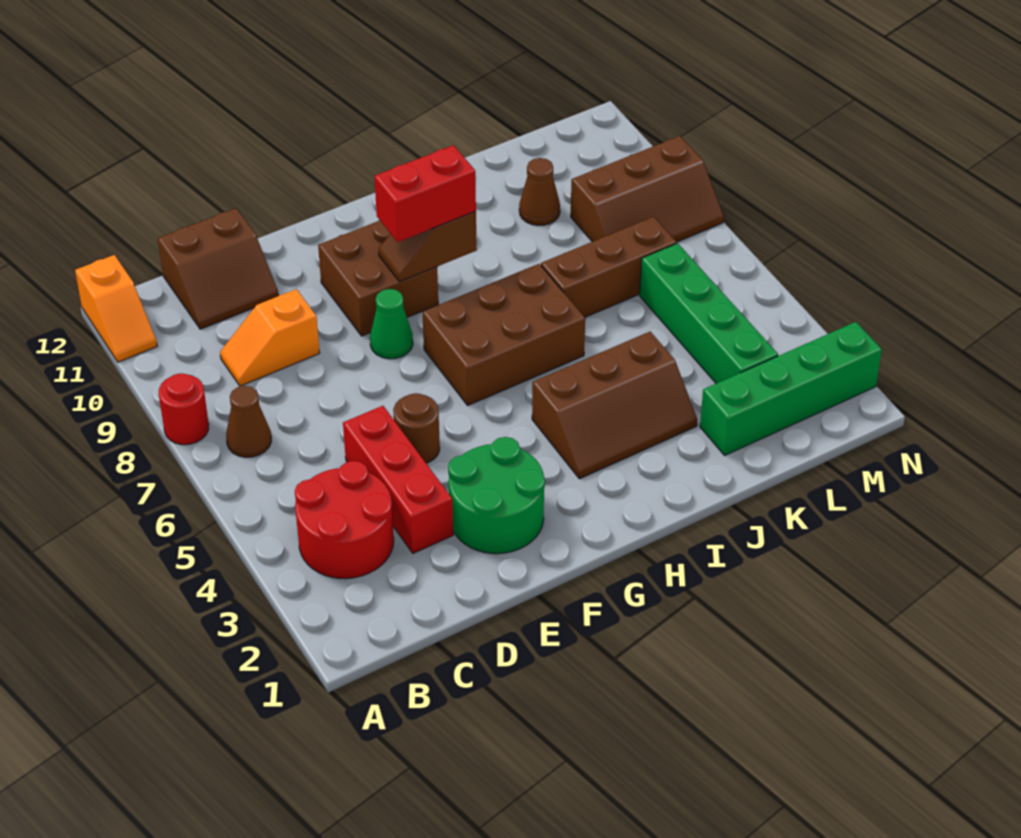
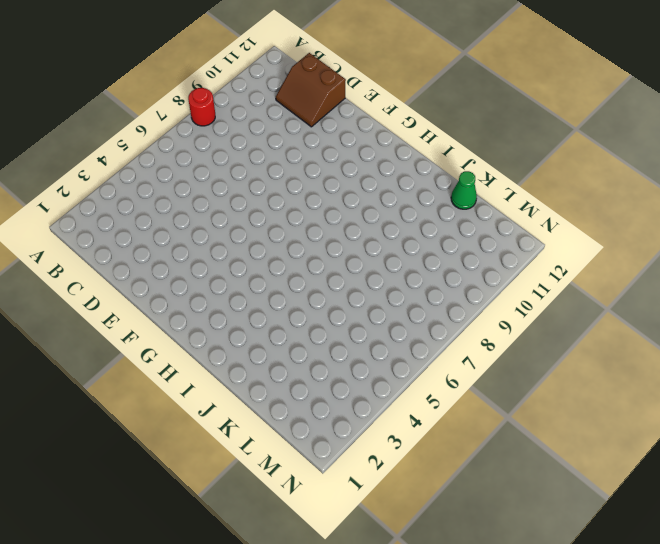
green 1x1 cone [451,171,477,209] -> green 1x1 cone moved to [370,289,413,359]
none -> orange 1x2 slope [75,255,157,362]
none -> red 2x2 round brick [295,461,394,579]
none -> brown 1x1 cone [226,386,271,457]

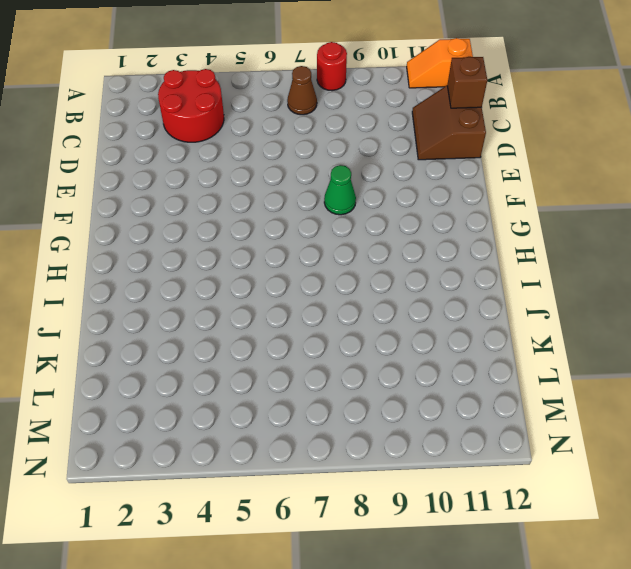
brown 1x1 brick [447,57,487,108] -> none
none -> orange 1x2 slope [220,289,320,386]
none -> red 1x3 brick [343,406,453,553]
none -> green 2x2 round brick [448,437,545,554]

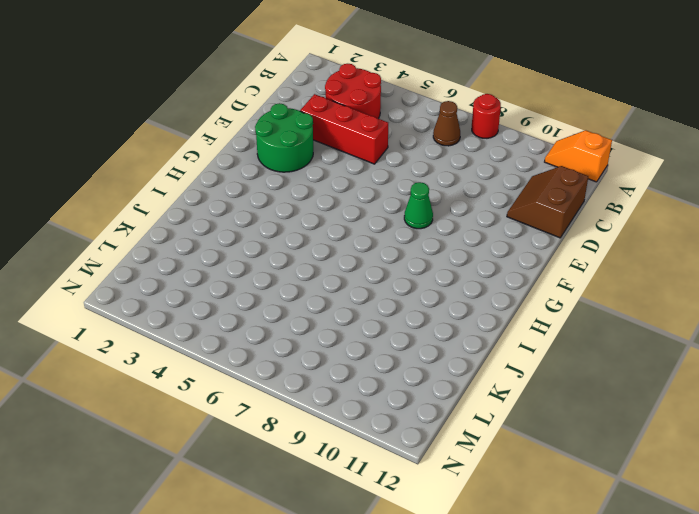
none -> orange 1x2 slope [220,289,320,386]
none -> brown 1x1 round brick [393,393,440,463]
none -> brown 2x2 brick [318,220,438,336]

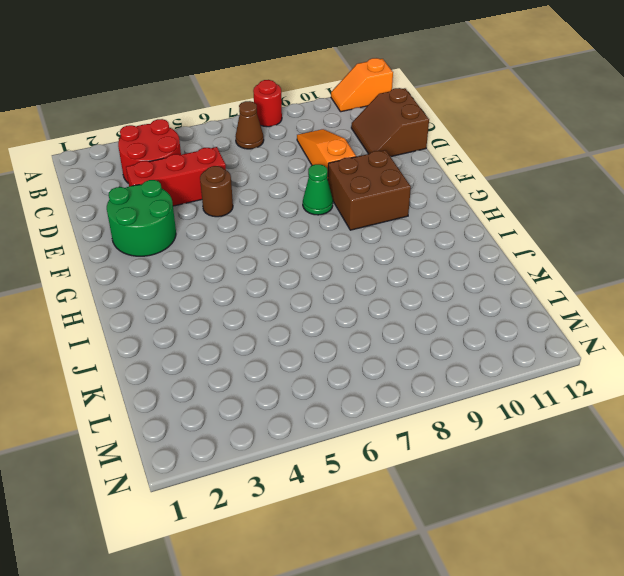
orange 1x3 slope [297,129,356,178] -> orange 1x2 slope [220,289,320,386]
none -> brown 2x3 brick [423,264,585,405]
none -> brown 2x3 slope [532,332,697,479]
none -> brown 1x3 brick [541,217,677,317]

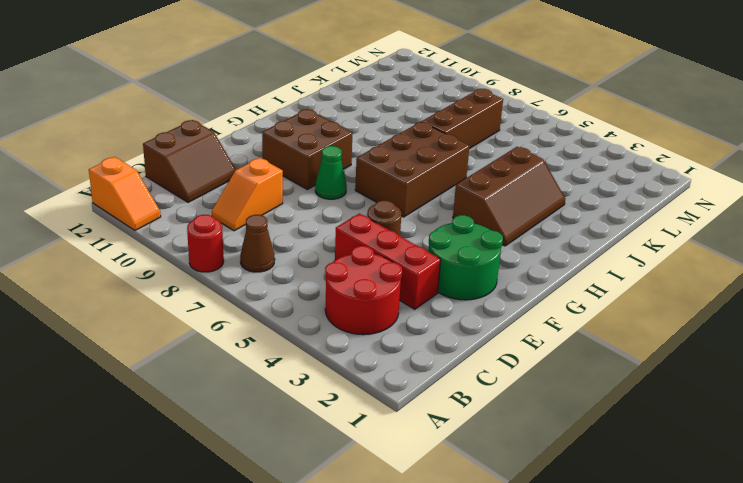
none -> green 1x4 brick [700,322,882,455]
none -> brown 1x1 cone [519,158,560,225]
none -> green 1x4 brick [640,243,778,383]

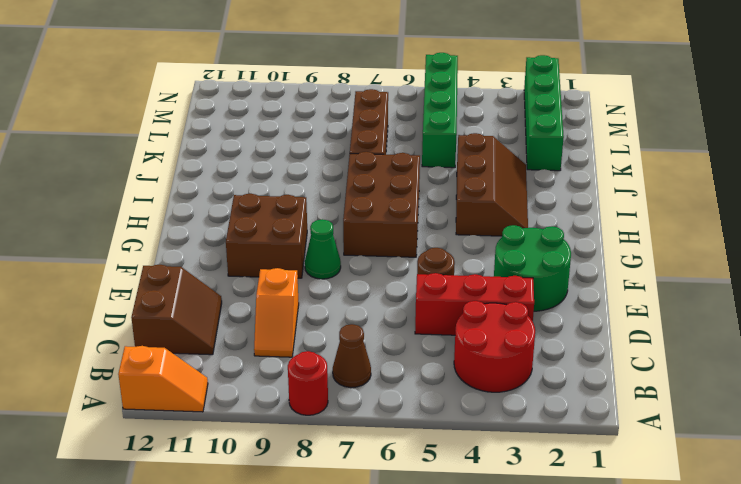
green 1x4 brick [422,53,458,168] -> green 1x4 brick turned to [640,243,778,383]
none -> brown 1x1 cone [519,158,560,225]
none -> brown 2x3 slope [571,136,724,242]
none -> brown 1x2 slope [379,211,477,282]

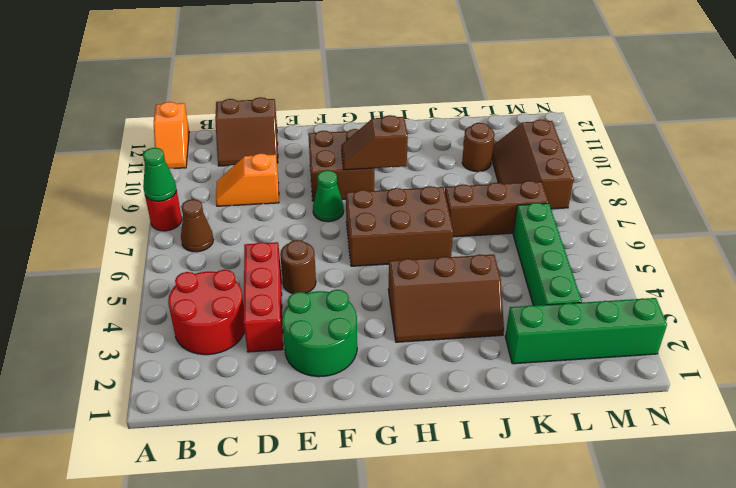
green 1x1 cone [143,148,177,201] -> none
brown 1x1 round brick [462,123,494,172] -> brown 1x1 cone [519,158,560,225]
brown 2x3 slope [492,120,574,209] -> brown 2x3 slope turned to [571,136,724,242]
none -> red 1x2 brick [374,145,476,242]

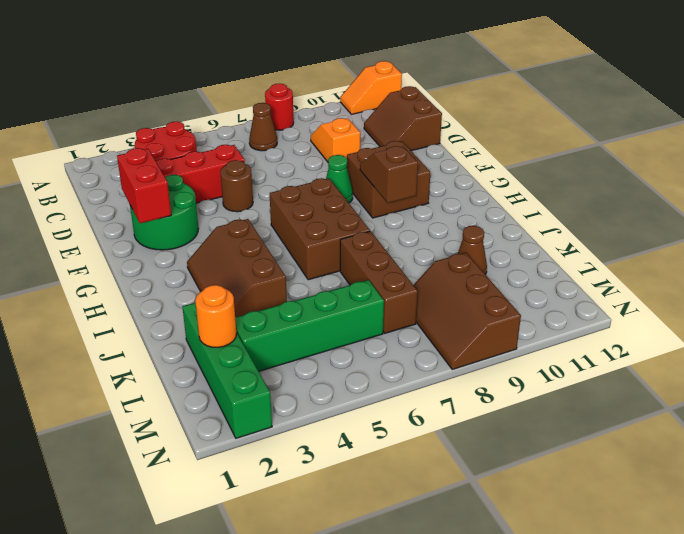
red 1x2 brick [117,148,171,223] -> red 1x2 brick moved to [374,145,476,242]
orange 1x1 round brick [195,285,236,347] -> none

